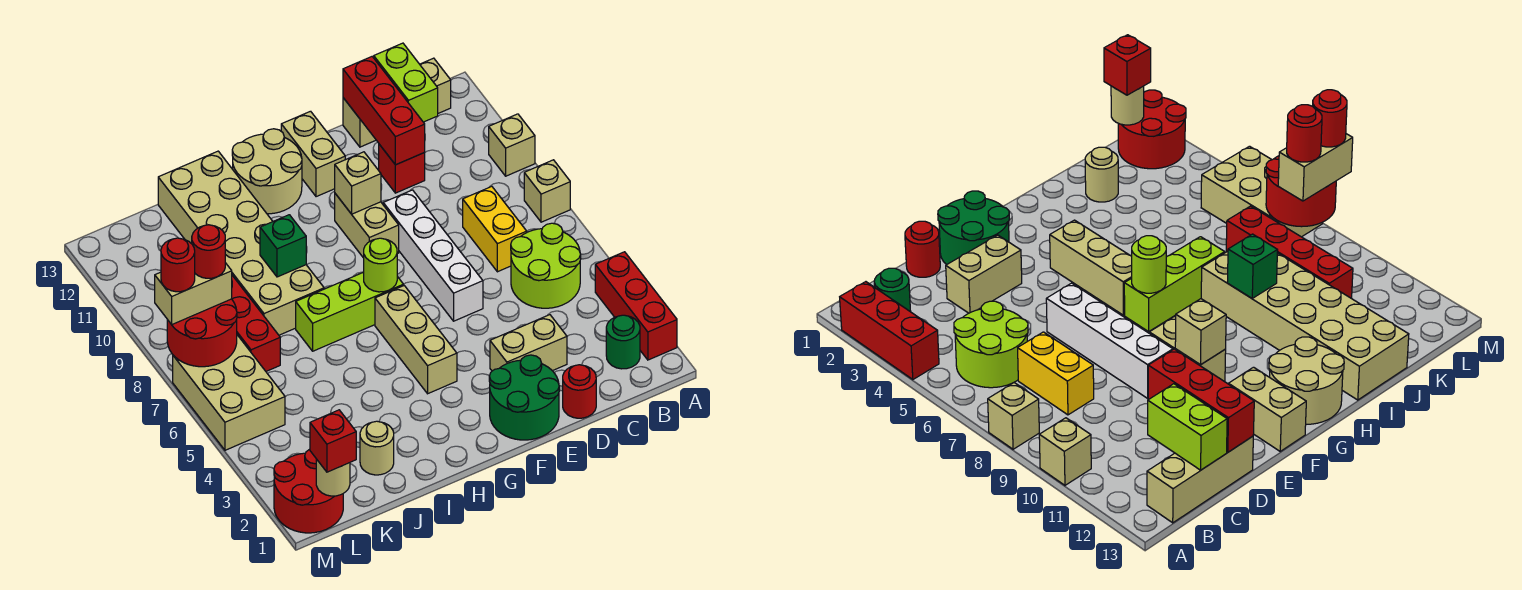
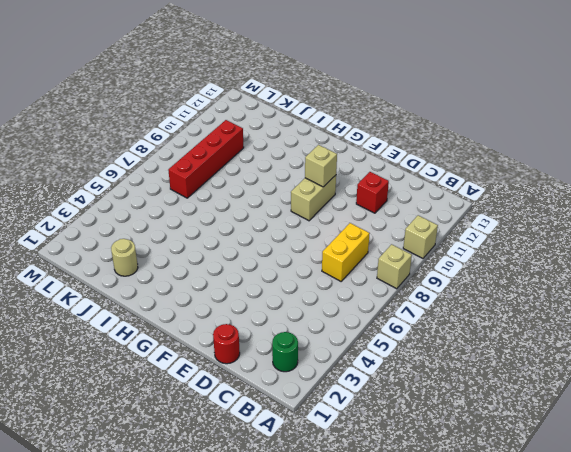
none -> red 1x3 brick [595,252,677,360]
none -> lime 2x2 round brick [511,223,581,308]
none -> tan 1x3 brick [343,58,451,147]
none -> tan 1x2 brick [490,315,567,371]

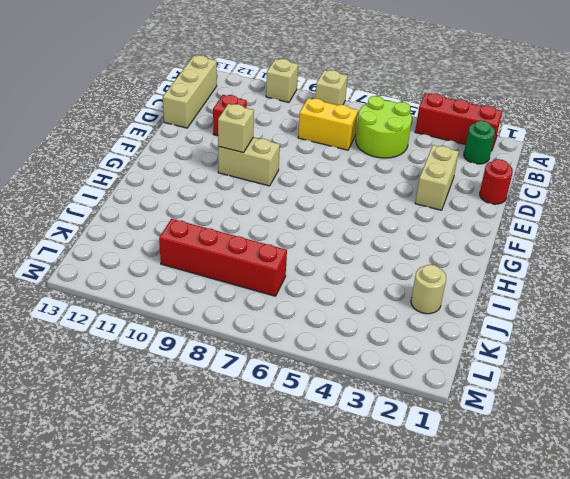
none -> green 2x2 round brick [489,355,559,440]
none -> white 1x4 brick [383,190,483,321]
none -> tan 1x2 brick [281,111,345,197]
none -> tan 1x3 brick [375,286,457,394]

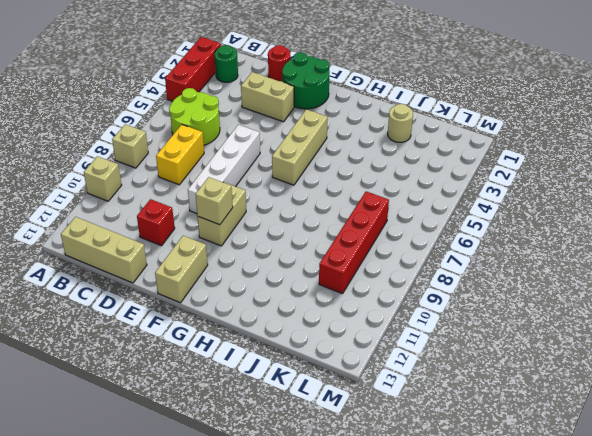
none -> lime 1x3 brick [296,272,403,351]
none -> tan 2x2 round brick [232,129,302,214]
none -> tan 2x6 brick [158,151,324,335]
none -> red 2x2 round brick [274,449,343,533]

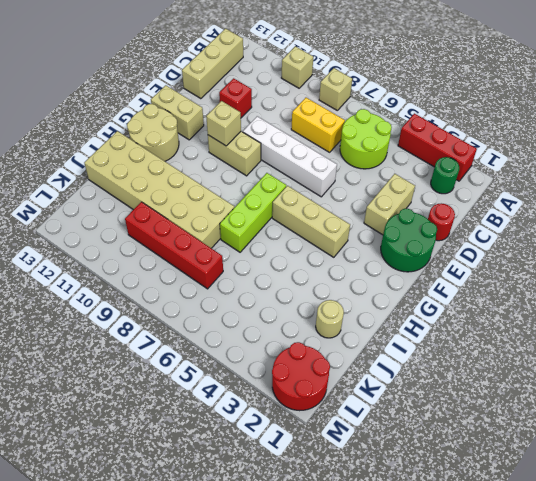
none -> tan 2x3 brick [173,335,285,450]
none -> lime 1x2 brick [374,43,438,122]
none -> red 1x3 brick [343,57,425,165]
none -> lime 1x1 round brick [364,238,397,292]

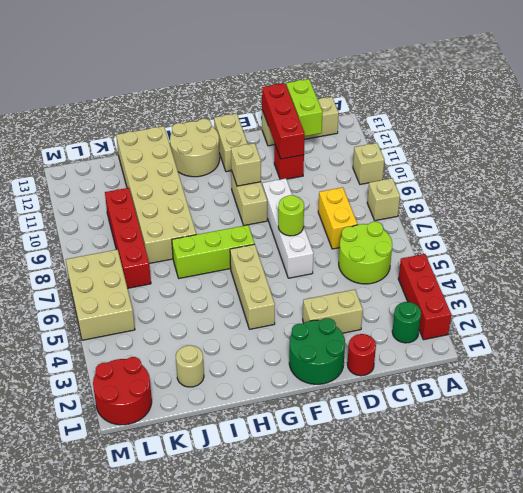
lime 1x1 round brick [278,195,304,236] -> lime 1x1 round brick moved to [364,238,397,292]
none -> green 1x1 brick [260,215,306,277]
none -> tan 1x1 round brick [316,459,350,496]
none -> red 2x2 round brick [167,299,237,367]
none -> red 1x1 brick [310,410,356,472]

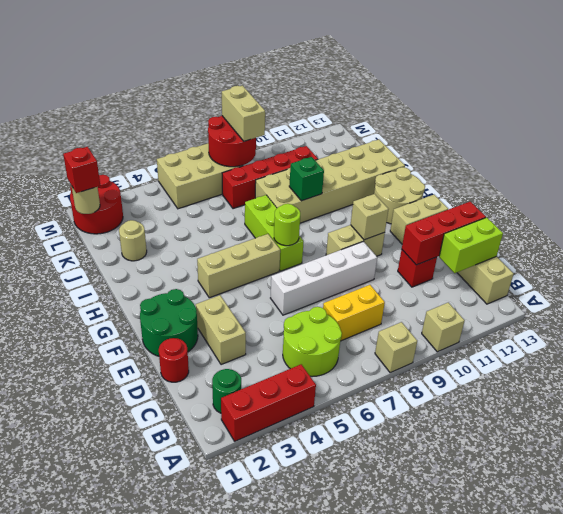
none -> red 1x1 round brick [192,225,225,278]
none -> red 1x1 round brick [161,238,195,292]

